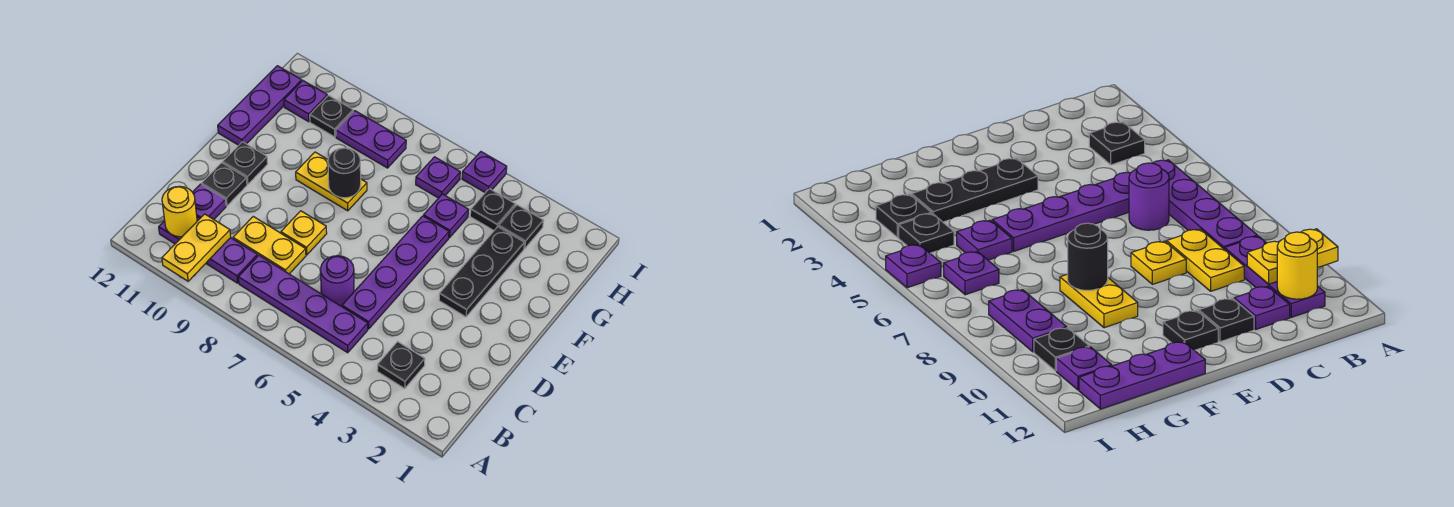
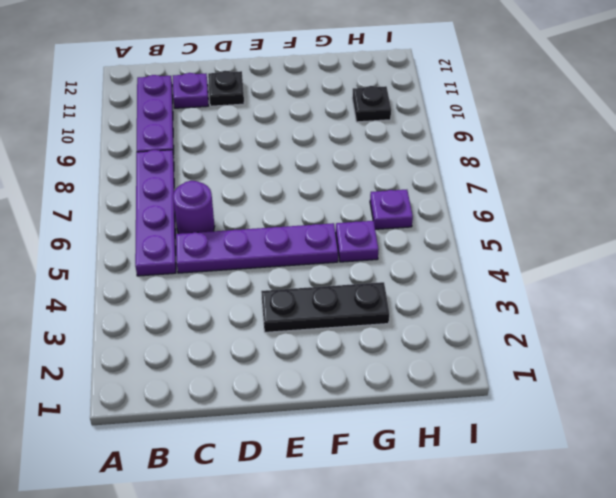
none -> black 1x1 plate [377,342,425,388]
none -> yellow 1x2 plate [233,217,306,274]
none -> yellow 1x1 plate [281,211,327,255]

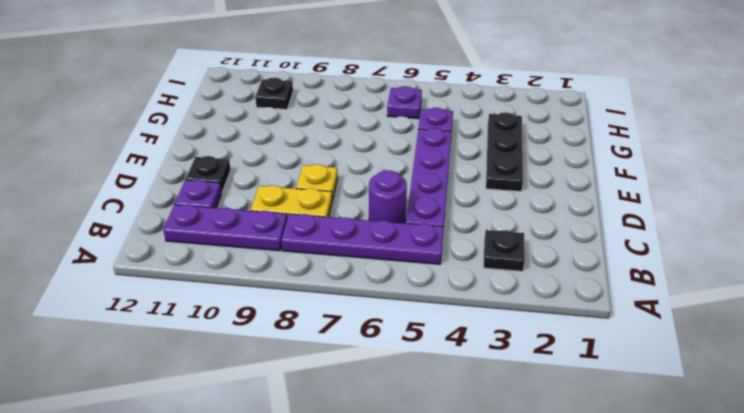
none -> black 1x1 plate [223,142,268,184]
none -> yellow 1x2 plate [296,152,367,211]
none -> purple 1x3 plate [218,66,302,145]

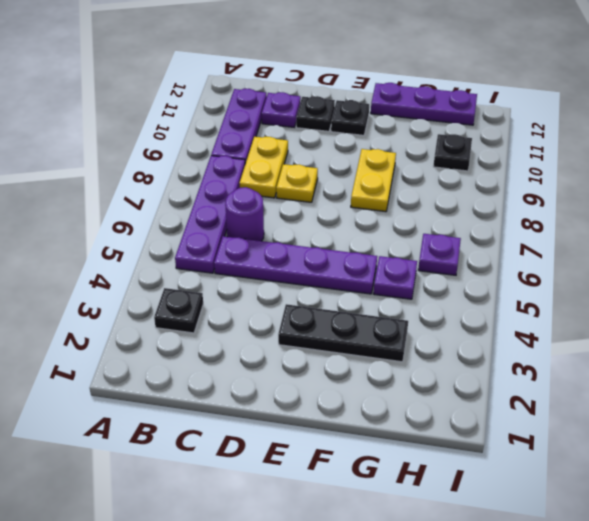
none -> black 1x1 plate [499,205,544,249]
none -> black 1x1 plate [470,189,516,230]
none -> purple 1x2 plate [336,111,406,168]

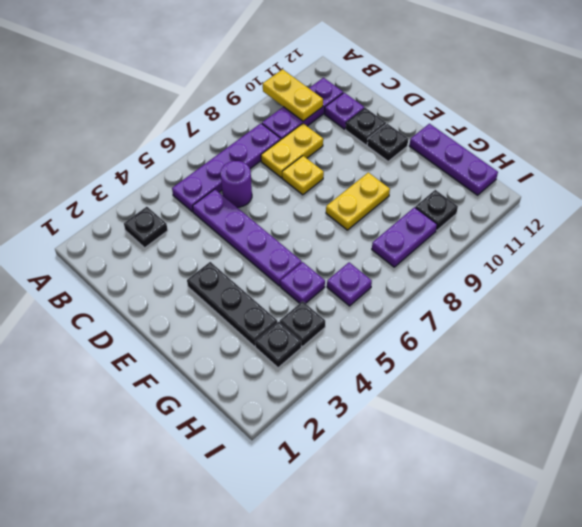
none -> purple 1x1 plate [284,81,327,122]
none -> purple 1x1 plate [462,152,507,193]
none -> yellow 1x1 round brick [162,186,197,237]

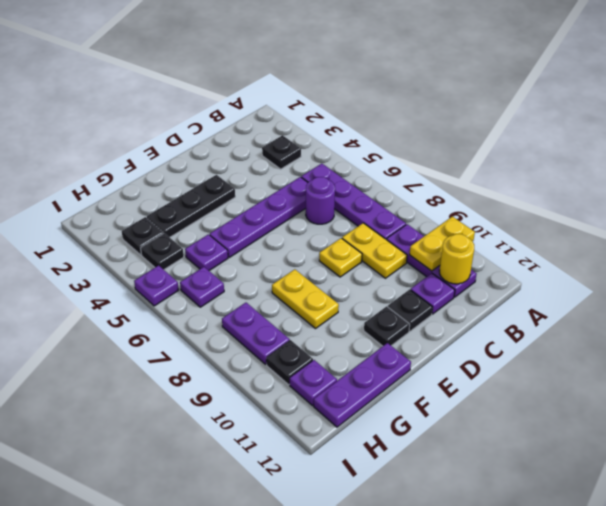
none -> black 1x1 round brick [328,148,361,198]

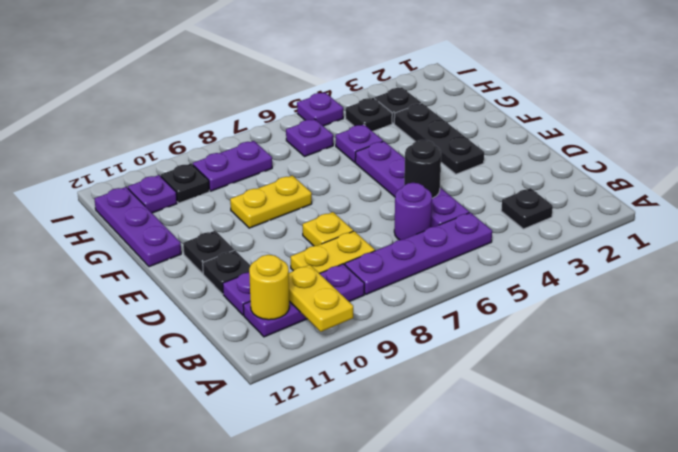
black 1x1 round brick [404,140,441,198] -> black 1x1 round brick moved to [328,148,361,198]

